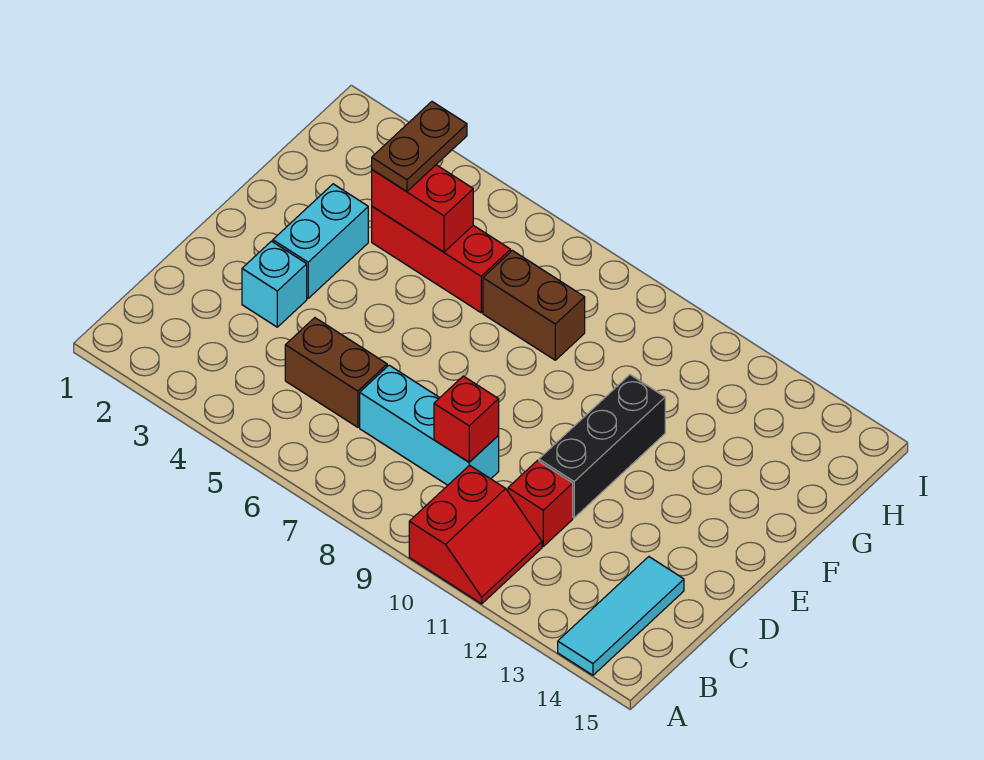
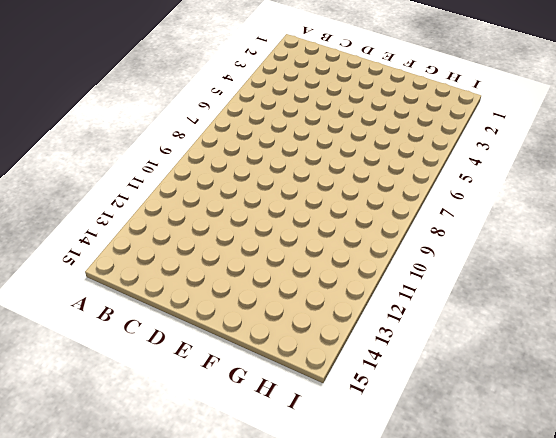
none -> red 2x2 slope [409,465,542,604]
none -> cyan 1x3 tile [558,557,684,675]
none -> brown 1x2 brick [285,318,387,427]

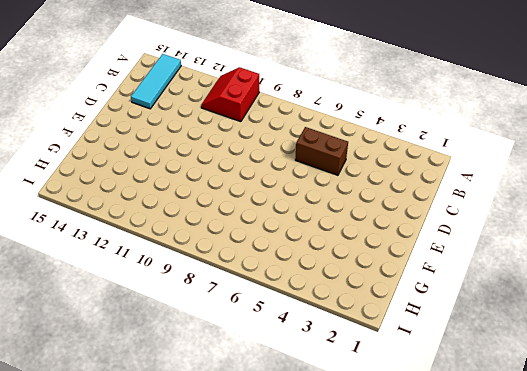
none -> cyan 1x3 brick [360,365,499,485]
none -> red 1x1 brick [508,461,573,546]
none -> cyan 1x1 brick [242,241,307,327]

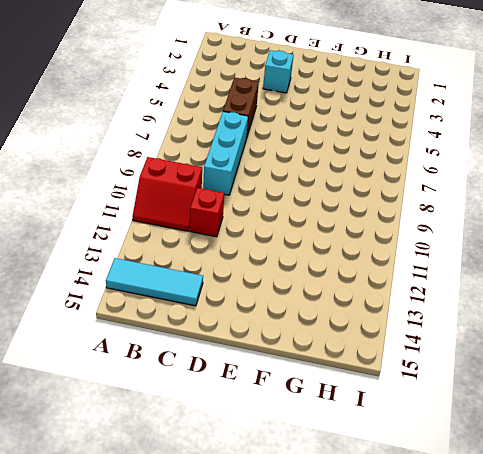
none -> black 1x3 brick [539,375,665,518]
none -> cyan 1x2 brick [273,184,368,298]
none -> red 1x3 brick [372,206,511,313]

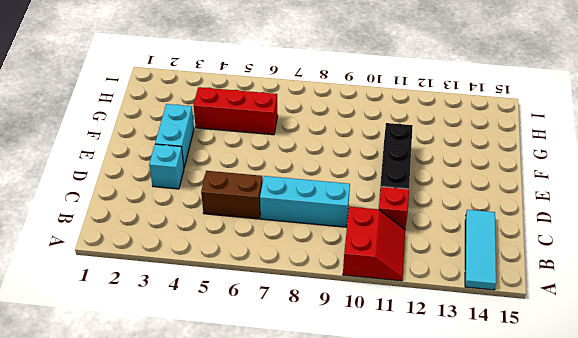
none -> brown 1x2 brick [483,251,585,360]
none -> red 1x1 brick [434,376,499,462]
none -> red 1x2 brick [372,165,473,252]

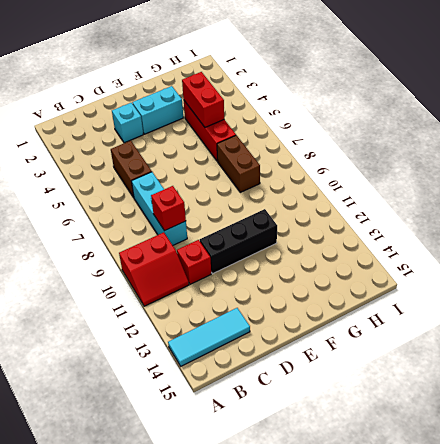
none -> brown 1x2 plate [372,102,467,192]

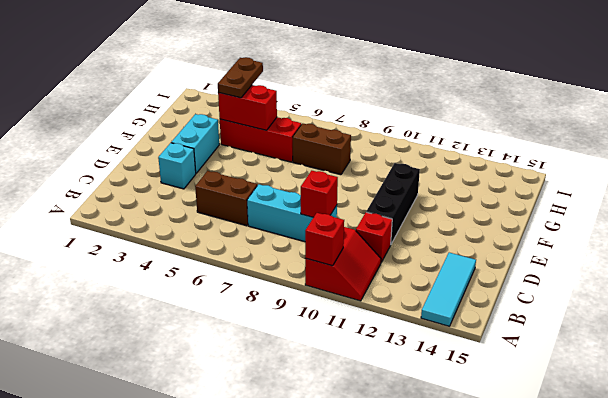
red 1x1 brick [305,213,344,266] -> none

